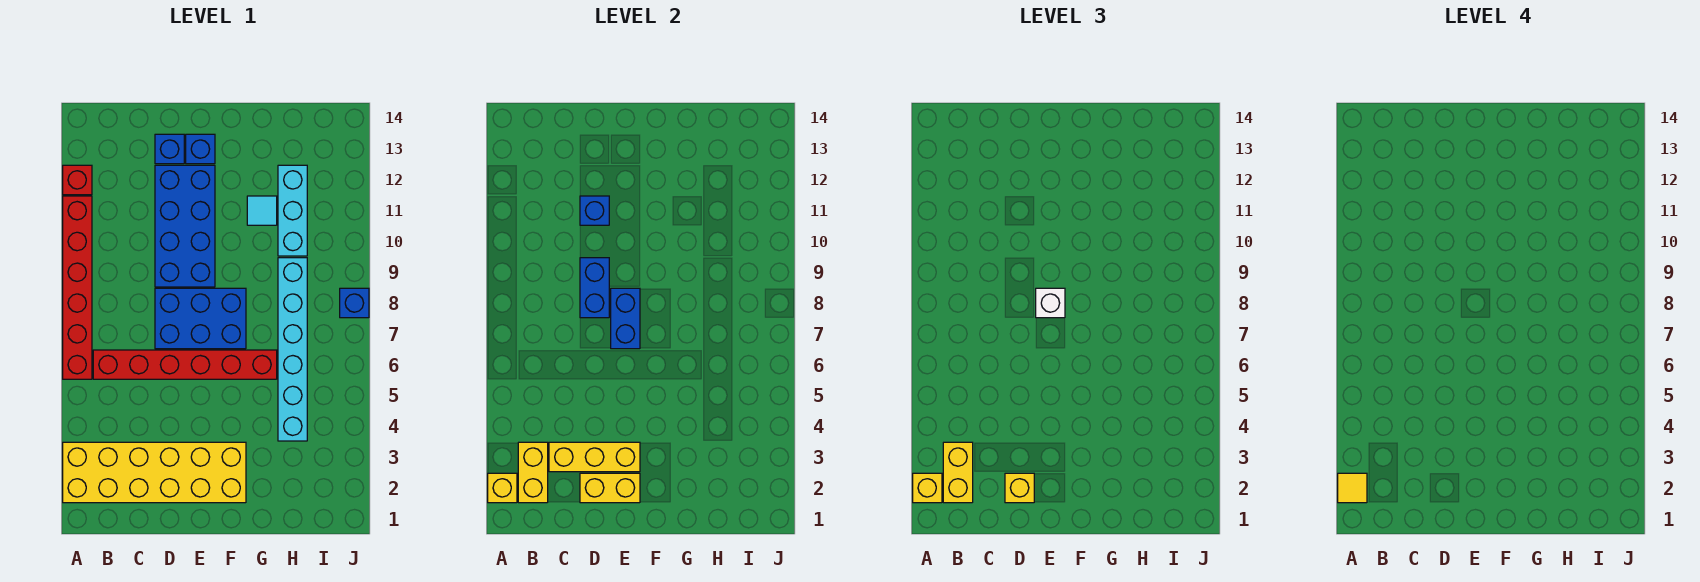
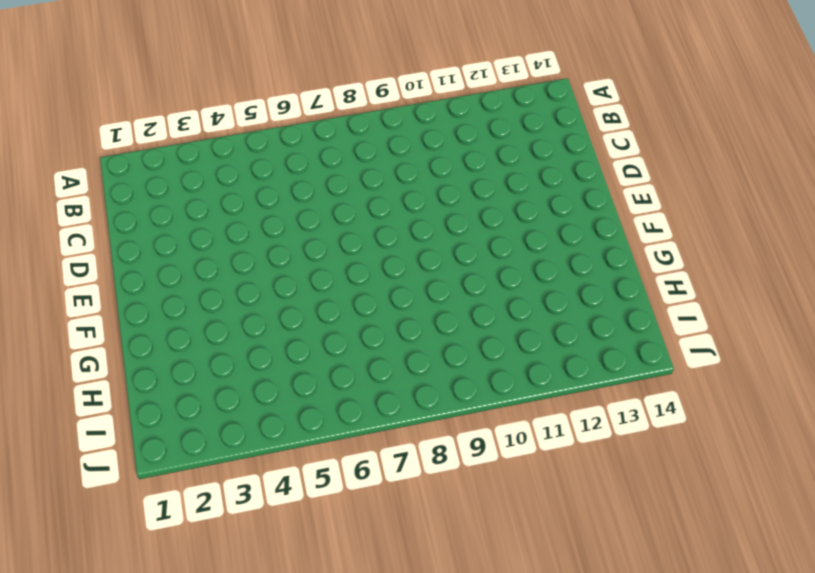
none -> yellow 2x6 brick [63,442,246,503]
none -> red 1x6 brick [63,196,92,379]
none -> red 1x1 brick [63,165,92,195]

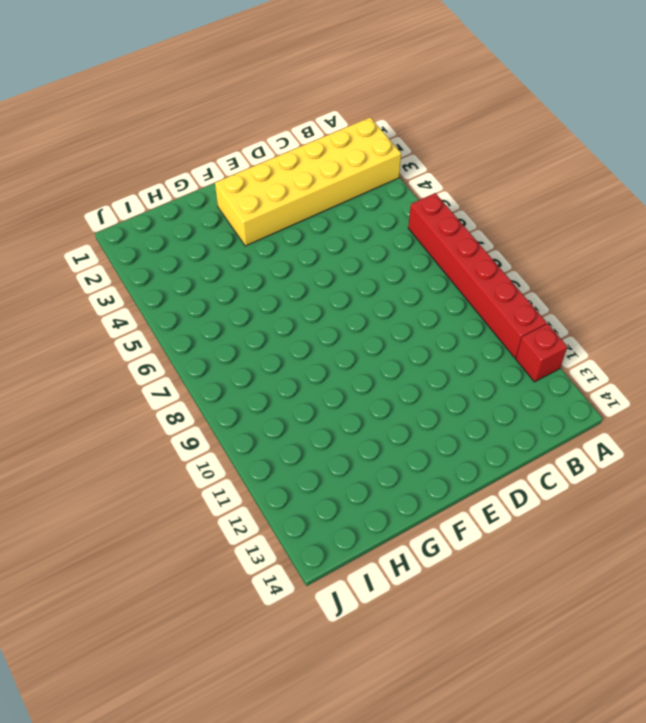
none -> red 1x6 brick [93,350,277,379]
none -> blue 2x3 brick [155,288,246,349]
none -> blue 2x4 brick [155,165,215,287]

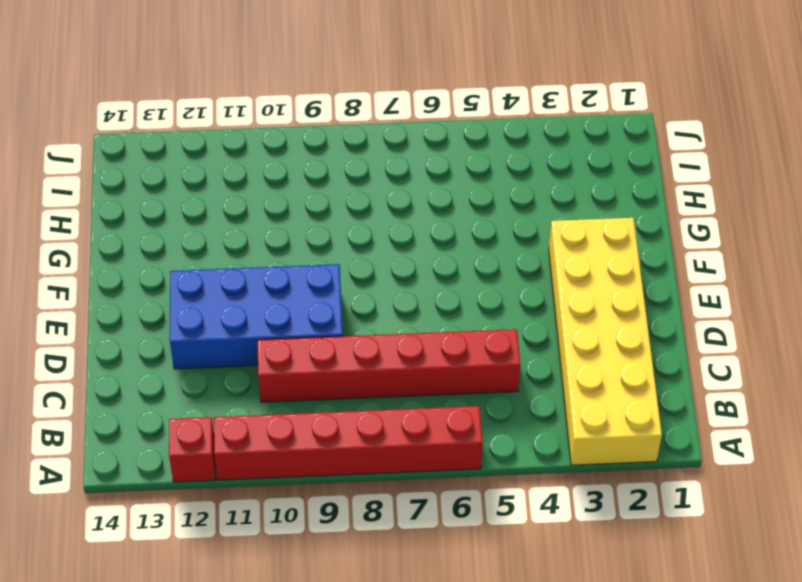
red 1x6 brick [257,329,520,402] -> red 1x6 brick turned to [93,350,277,379]
none -> blue 2x3 brick [155,288,246,349]
none -> blue 1x1 brick [155,134,184,164]
none -> blue 1x1 brick [186,134,215,164]

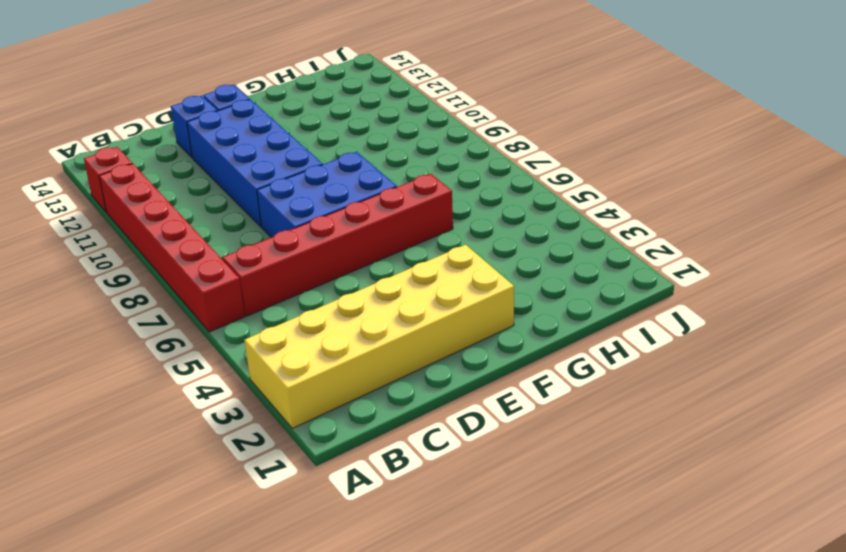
none -> cyan 1x1 tile [247,196,277,225]
none -> cyan 1x6 brick [278,258,307,441]
none -> cyan 1x3 brick [278,165,307,256]

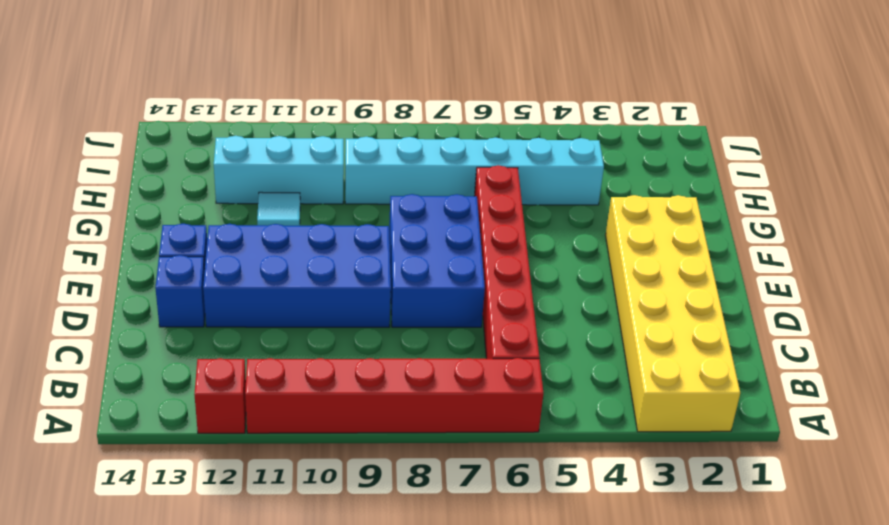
none -> blue 1x1 brick [340,288,369,318]
none -> yellow 1x1 brick [488,473,517,503]
none -> yellow 1x2 brick [518,442,548,503]

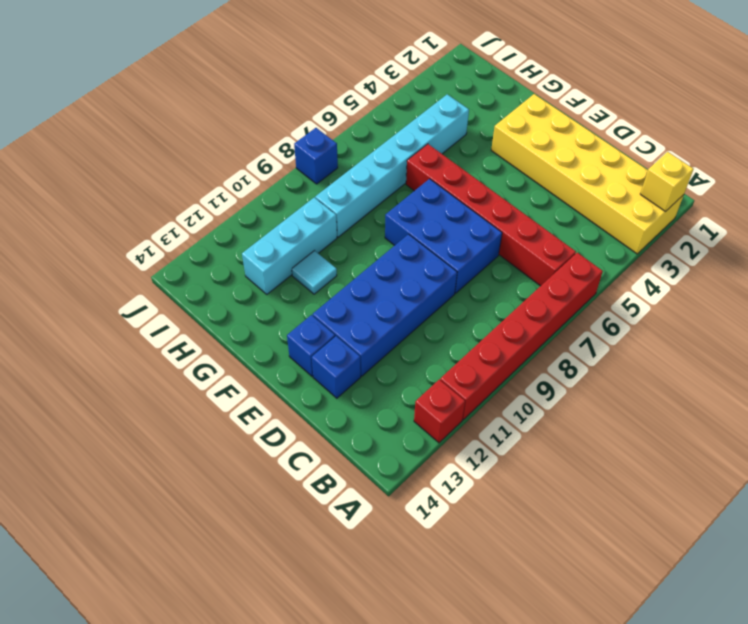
none -> yellow 1x2 brick [518,442,548,503]
none -> yellow 1x3 brick [549,442,640,472]
none -> yellow 1x2 brick [580,473,640,503]

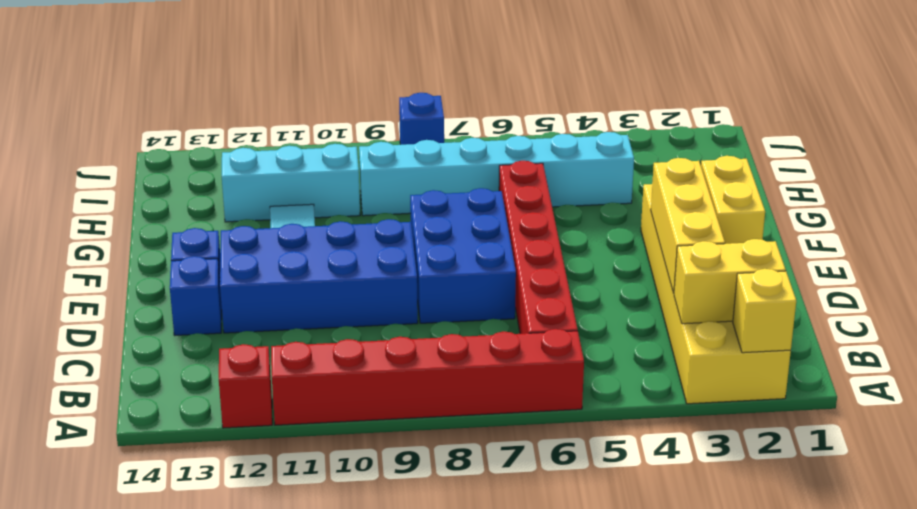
none -> blue 1x2 brick [580,258,609,318]
none -> blue 1x1 brick [580,196,609,225]
none -> blue 1x2 brick [611,288,640,349]

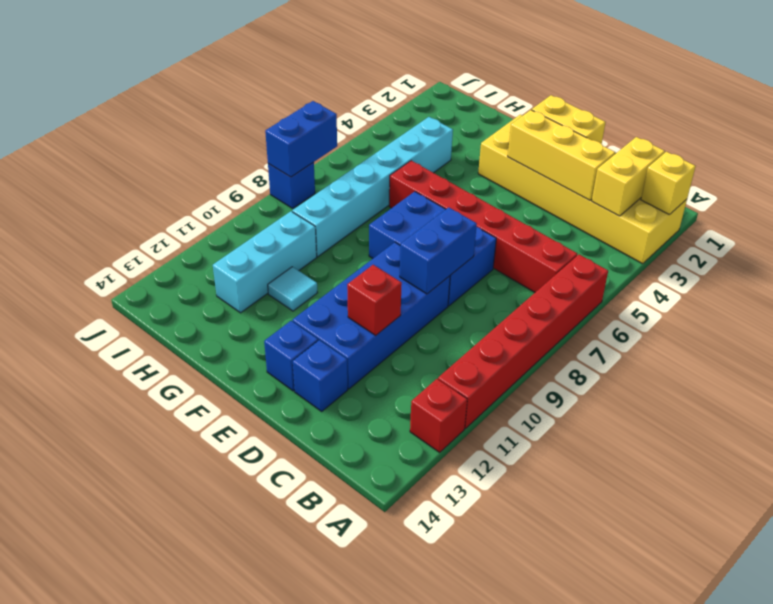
red 1x1 brick [347,265,402,335] -> blue 1x1 brick [580,196,609,225]
blue 1x2 brick [265,101,337,177] -> blue 1x2 brick moved to [611,288,640,349]
none -> yellow 1x1 brick [913,473,942,503]
none -> yellow 1x2 brick [943,442,973,503]
none -> yellow 1x1 brick [1005,473,1034,503]

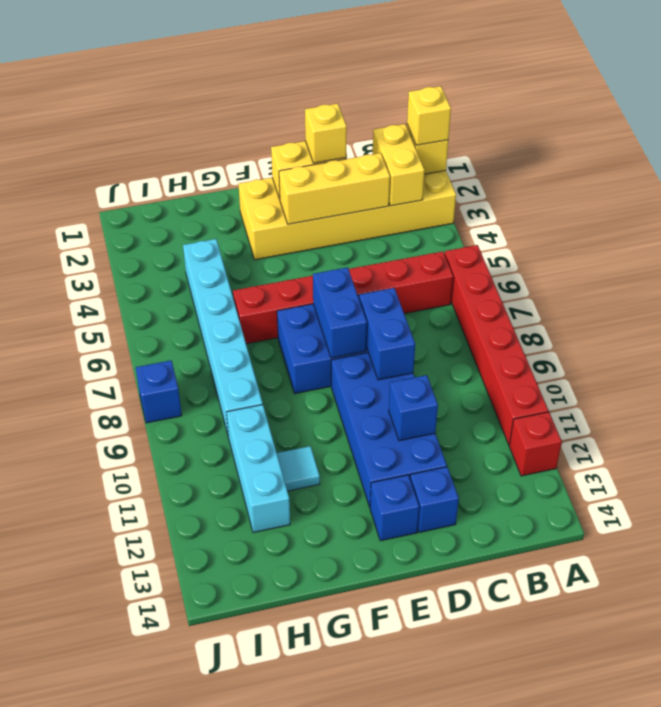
none -> yellow 1x2 brick [943,442,973,503]
none -> white 1x1 brick [1036,288,1065,318]
none -> yellow 1x1 tile [1338,473,1367,503]

